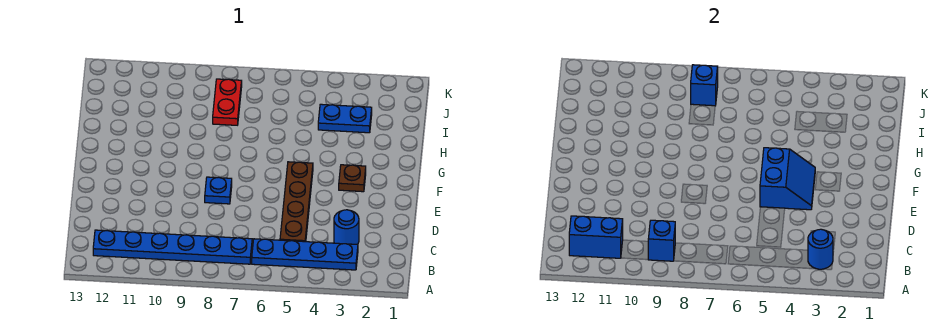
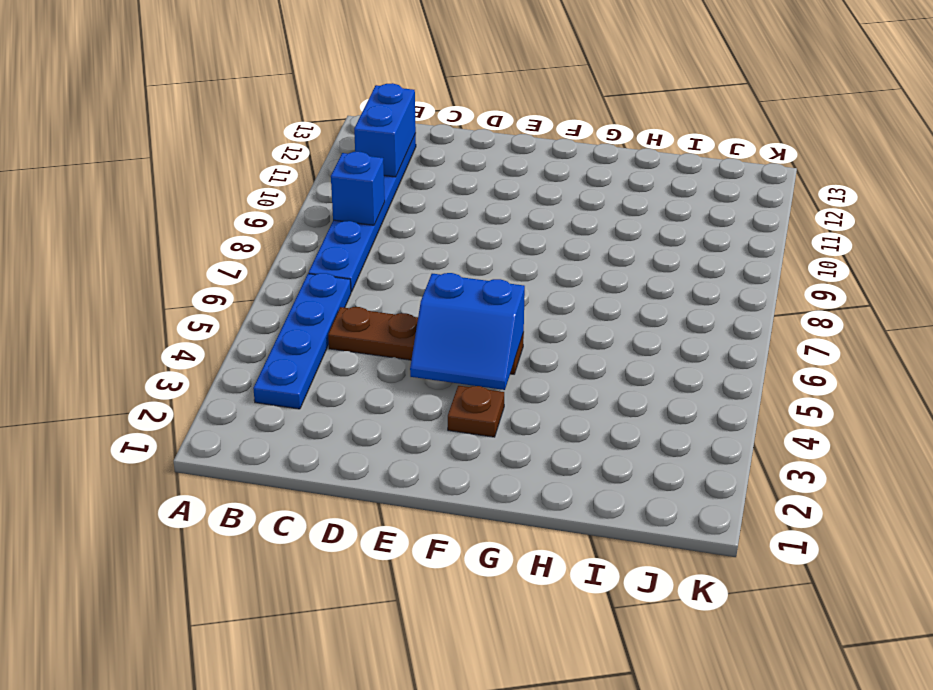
none -> blue 1x1 round brick [334,210,359,245]
none -> blue 1x1 plate [205,177,232,204]
none -> blue 1x2 plate [318,104,372,133]

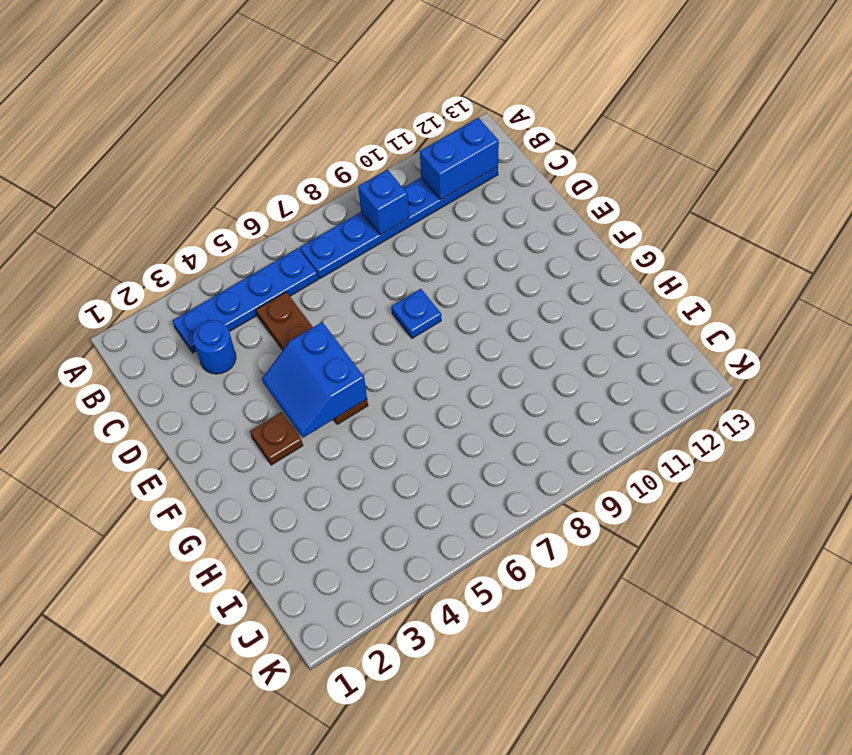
none -> blue 1x2 plate [318,104,372,133]
none -> red 1x2 plate [213,79,242,125]
none -> blue 1x1 round brick [808,229,833,269]

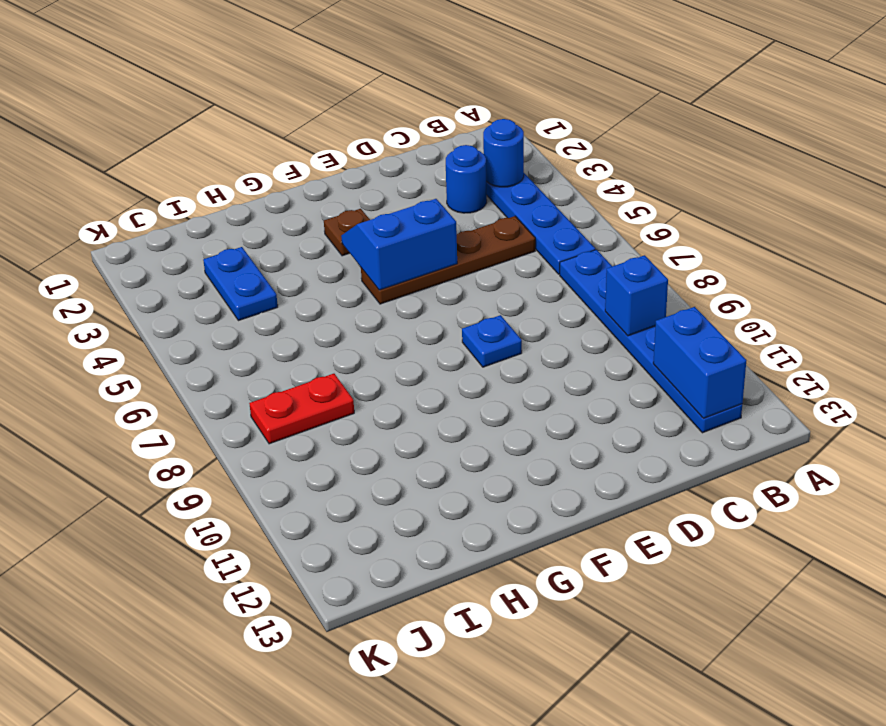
none -> blue 1x1 brick [691,65,718,106]

